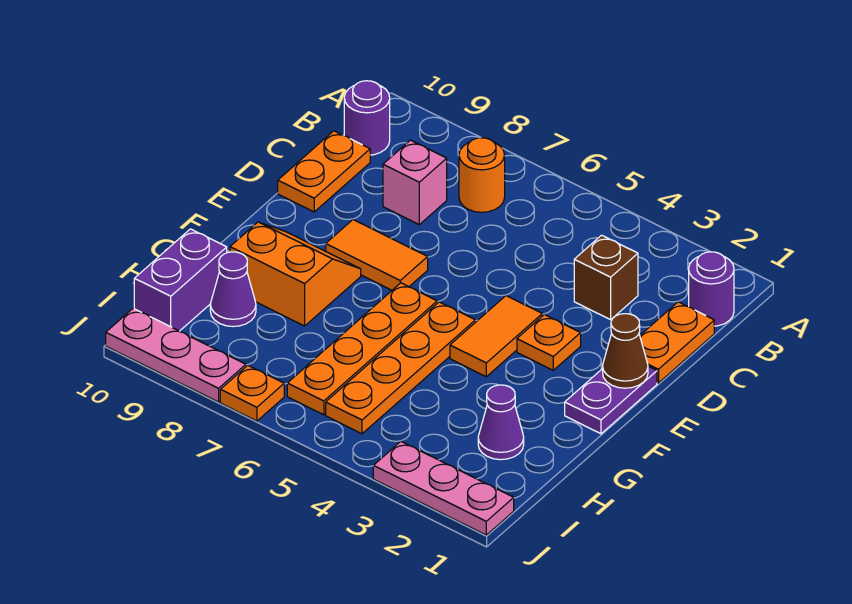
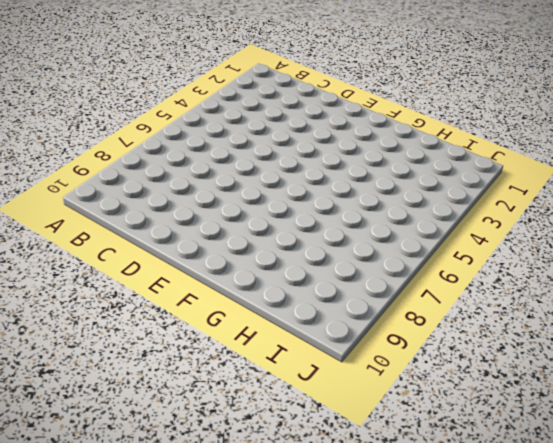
none -> purple 1x1 round brick [689,252,734,326]
none -> orange 1x1 round brick [459,138,505,212]
none -> purple 1x1 round brick [344,81,390,155]

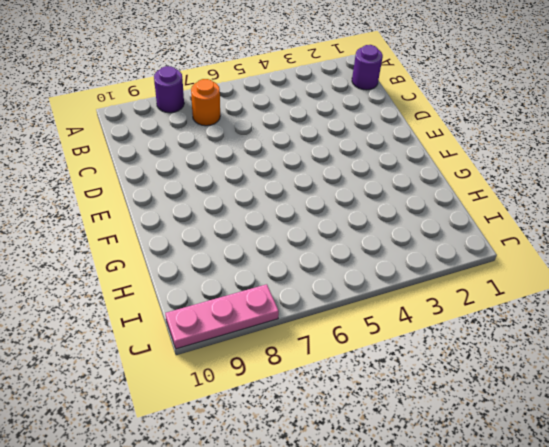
purple 1x1 round brick [154,66,184,113] -> purple 1x1 round brick moved to [344,81,390,155]
none -> orange 1x2 plate [640,302,714,383]
none -> brown 1x1 brick [574,235,638,320]
none -> pink 1x1 brick [383,140,447,224]

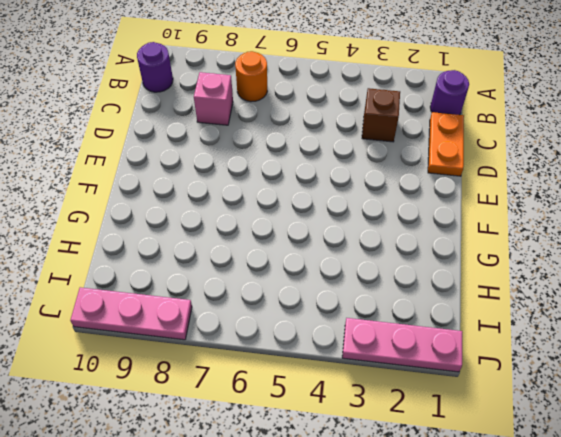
none -> orange 1x2 plate [278,131,370,212]
none -> purple 1x2 plate [565,366,657,434]
none -> orange 1x1 plate [517,315,581,370]

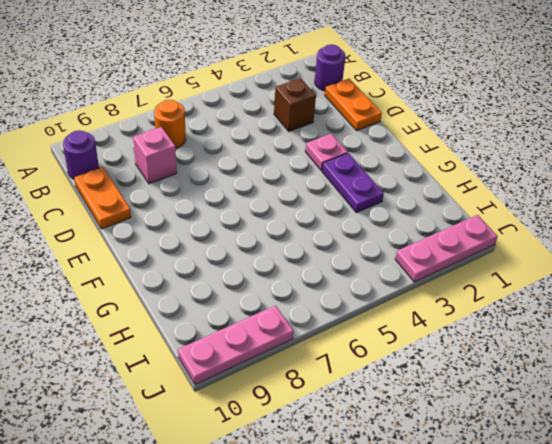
pink 1x1 plate [305,134,348,170] -> orange 1x1 plate [517,315,581,370]
purple 1x2 plate [322,153,384,213] -> purple 1x2 plate moved to [565,366,657,434]
none -> orange 1x2 tile [450,296,542,377]
none -> orange 1x2 tile [326,220,428,290]
none -> orange 1x4 plate [326,302,475,434]

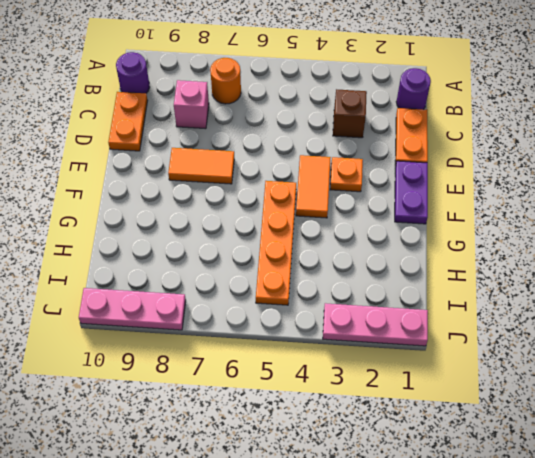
none -> orange 1x4 plate [287,283,437,415]
none -> orange 2x2 slope [230,222,361,326]
none -> purple 1x1 cone [478,385,524,460]

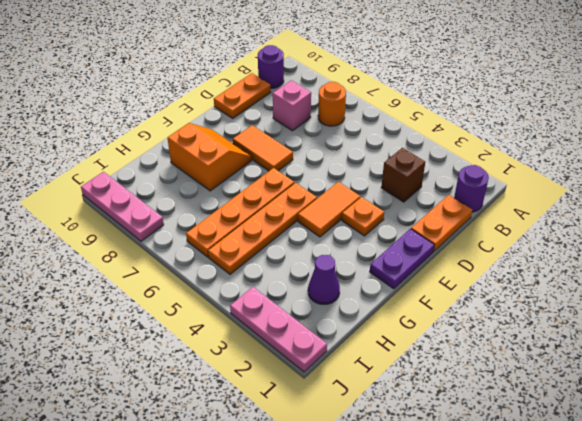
none -> purple 1x1 cone [210,252,256,327]
none -> purple 1x2 brick [134,229,227,331]
none -> orange 1x1 plate [220,365,284,421]

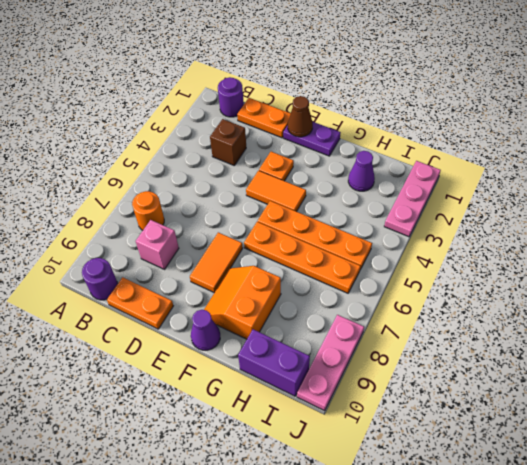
purple 1x1 cone [191,310,220,350] -> purple 1x1 cone moved to [210,252,256,327]
none -> orange 1x1 plate [220,365,284,421]

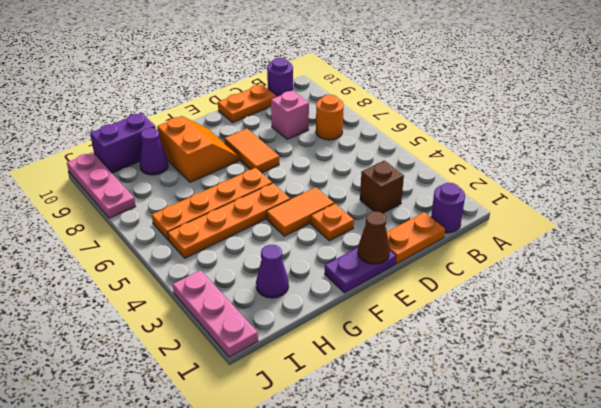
none -> orange 1x1 plate [220,365,284,421]

